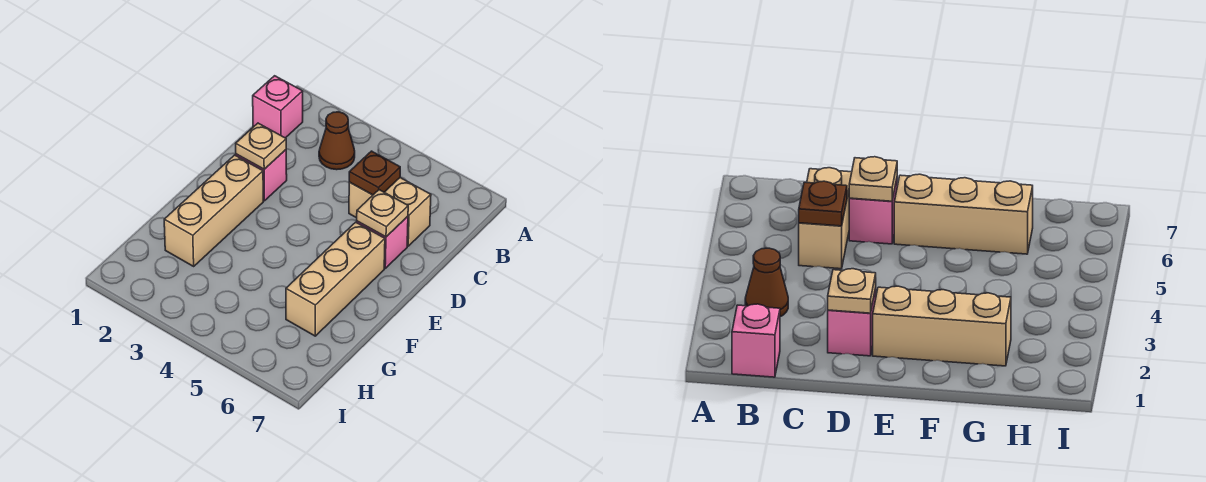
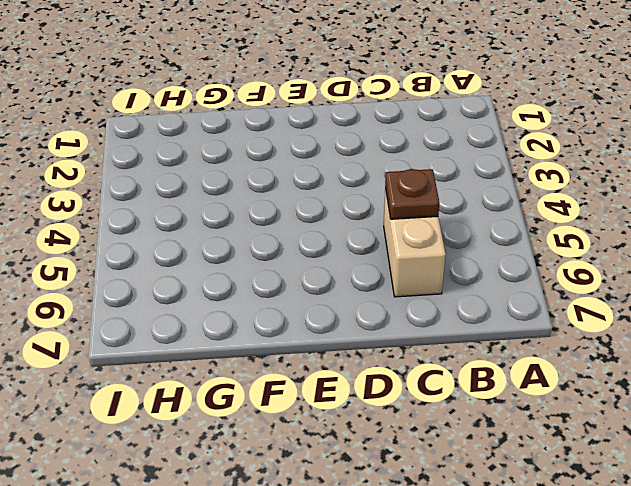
none -> pink 1x1 brick [253,76,303,138]
none -> brown 1x1 cone [319,112,355,170]

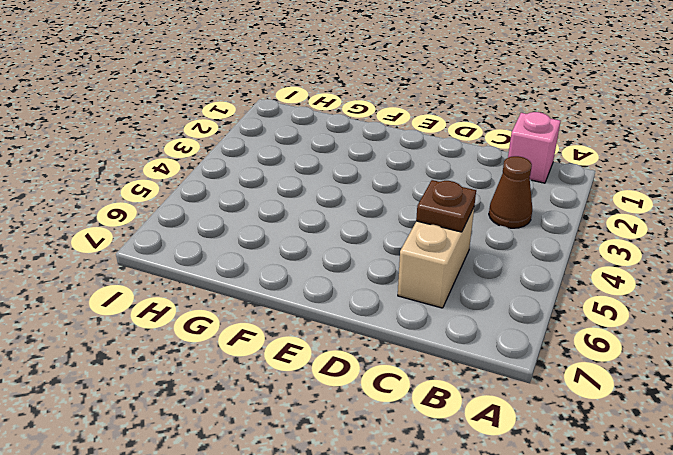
none -> pink 1x1 brick [236,150,287,201]
none -> pink 1x1 brick [357,216,408,268]

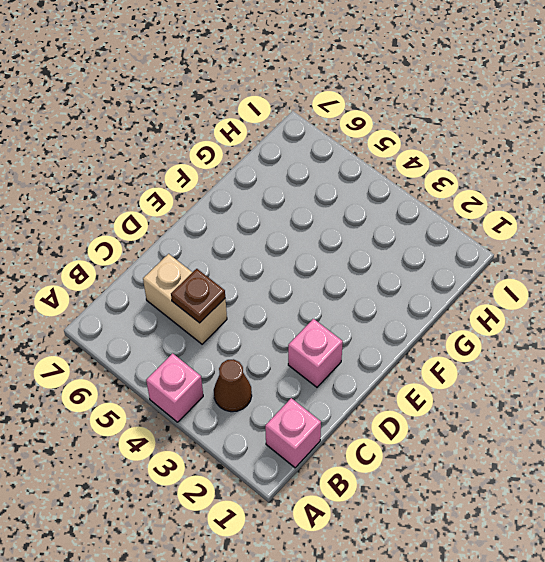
pink 1x1 brick [146,353,203,422] -> pink 1x1 brick moved to [357,216,408,268]
none -> tan 1x3 brick [164,155,263,266]
none -> tan 1x3 brick [286,222,385,336]

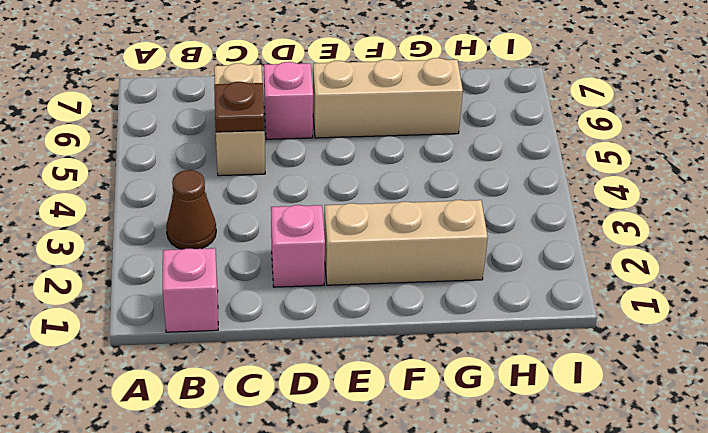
none -> tan 1x1 plate [236,123,286,169]
none -> tan 1x1 plate [357,190,408,237]

